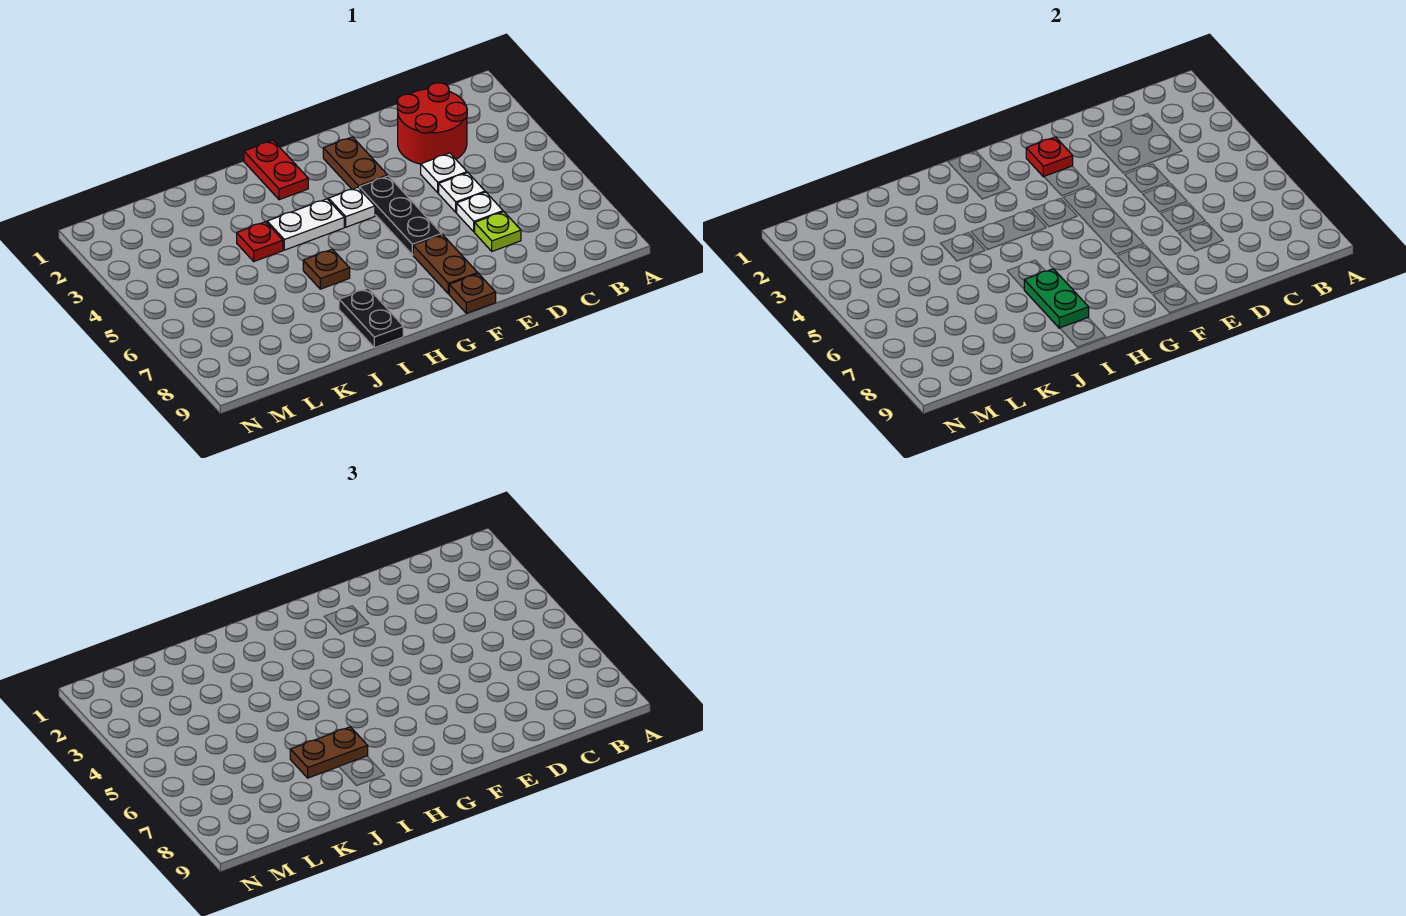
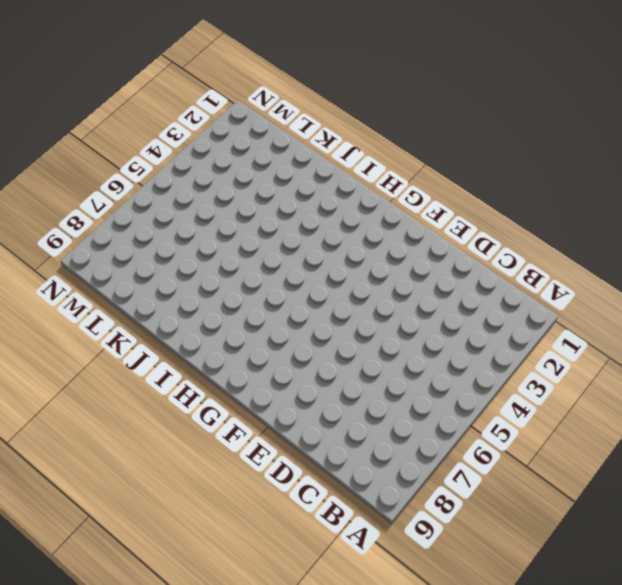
none -> red 2x2 round brick [397,83,467,164]
none -> white 1x1 plate [421,153,467,193]
none -> white 1x1 plate [439,173,485,212]

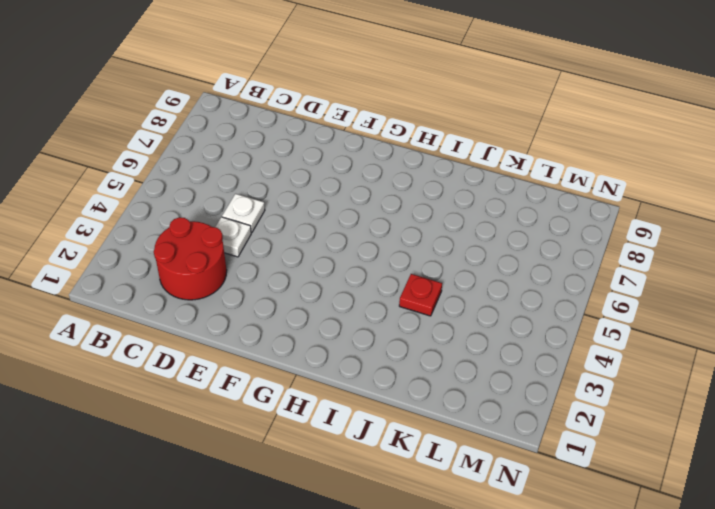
none -> white 1x1 plate [457,192,503,232]
none -> lime 1x1 plate [475,212,521,251]
none -> brown 1x2 plate [323,137,388,189]

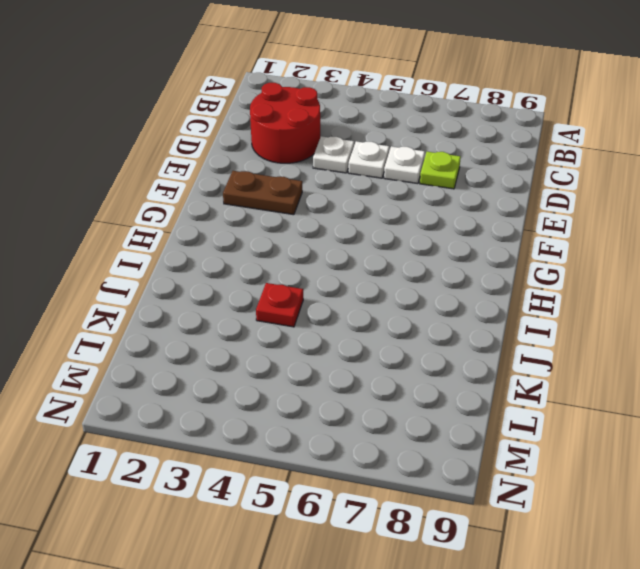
none -> black 1x3 plate [359,176,442,255]
none -> brown 1x2 plate [413,235,478,294]
none -> brown 1x1 plate [449,274,496,313]

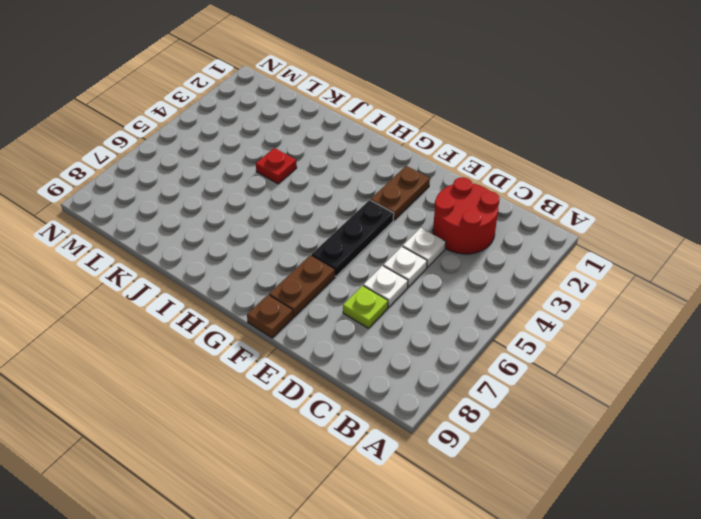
none -> white 1x1 plate [329,187,375,227]
none -> red 1x2 plate [244,140,308,200]
none -> white 1x2 plate [267,199,344,250]

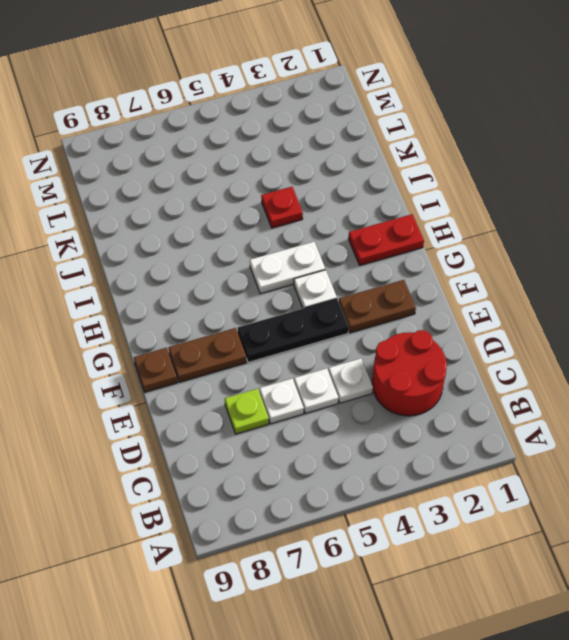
white 1x2 plate [250,242,325,294] -> white 1x2 plate turned to [267,199,344,250]
none -> brown 1x1 plate [303,249,350,289]
none -> black 1x2 plate [339,288,403,348]
none -> red 1x1 plate [1026,137,1073,177]

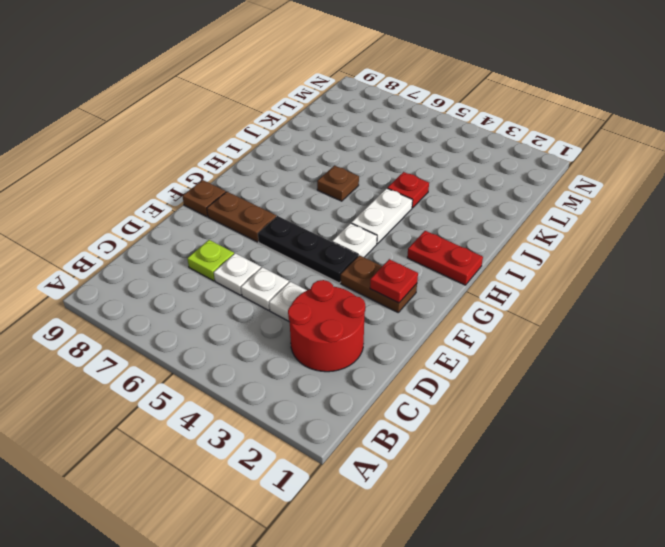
none -> black 1x2 plate [339,288,403,348]
none -> green 1x2 plate [1024,269,1089,328]
none -> brown 1x2 plate [290,727,368,778]

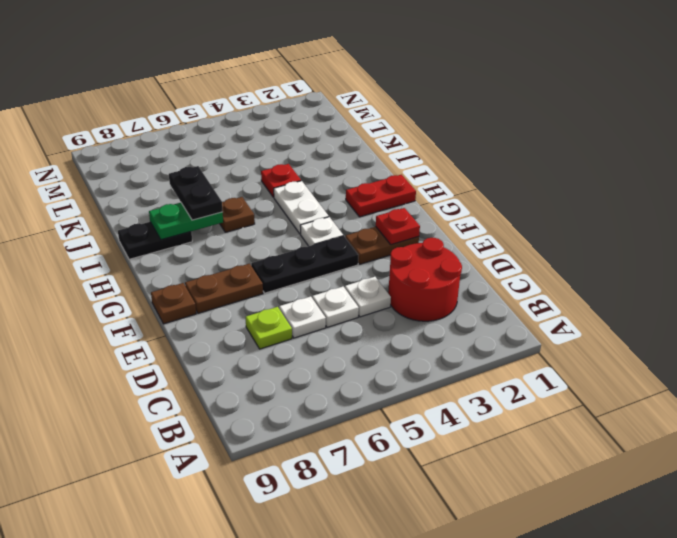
black 1x2 plate [169,166,223,220] -> brown 1x2 plate [290,727,368,778]

